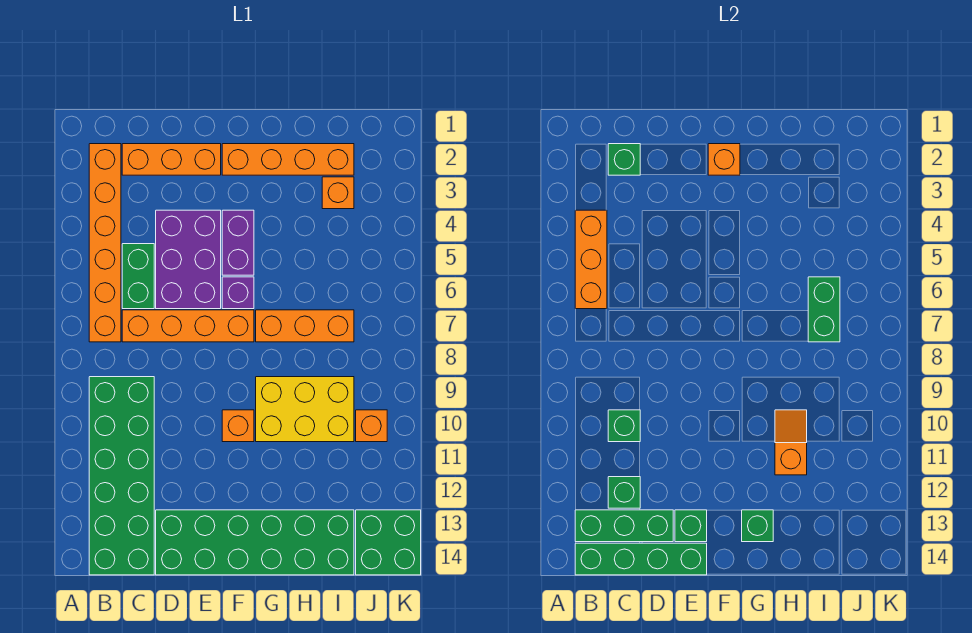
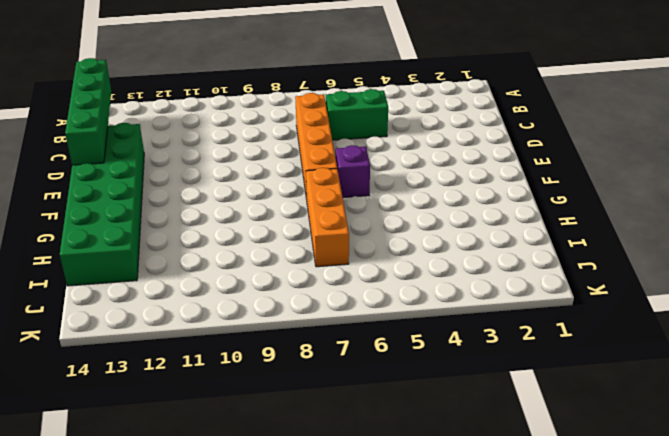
none -> orange 1x6 brick [89,144,121,342]
none -> green 2x6 brick [89,377,154,575]
none -> orange 1x3 brick [122,144,221,175]

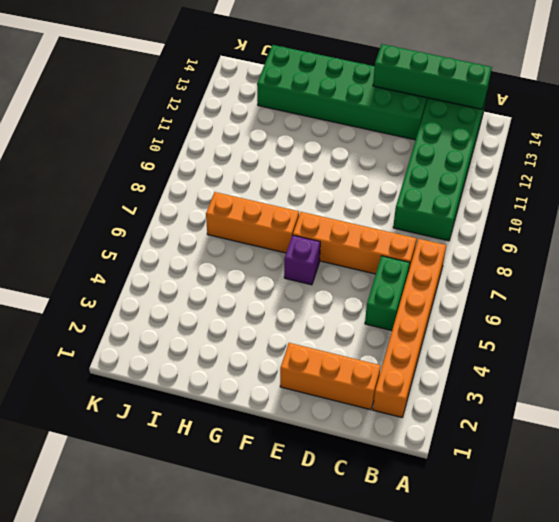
none -> purple 2x3 brick [156,210,221,309]
none -> orange 1x4 brick [222,144,354,175]
none -> purple 1x2 brick [222,210,254,275]

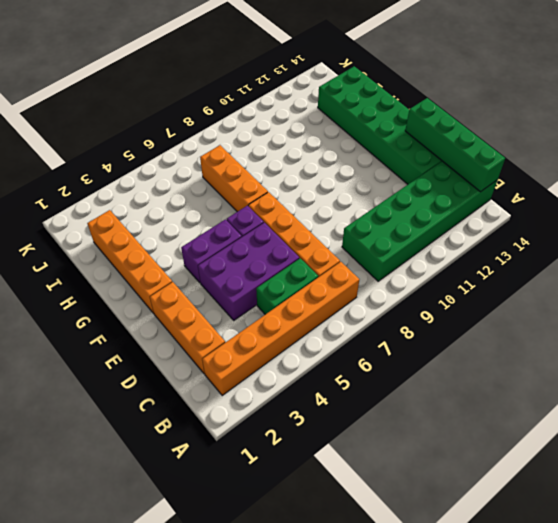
none -> orange 1x1 brick [222,410,254,442]
none -> yellow 2x3 brick [256,377,354,442]
none -> orange 1x1 brick [322,177,354,209]

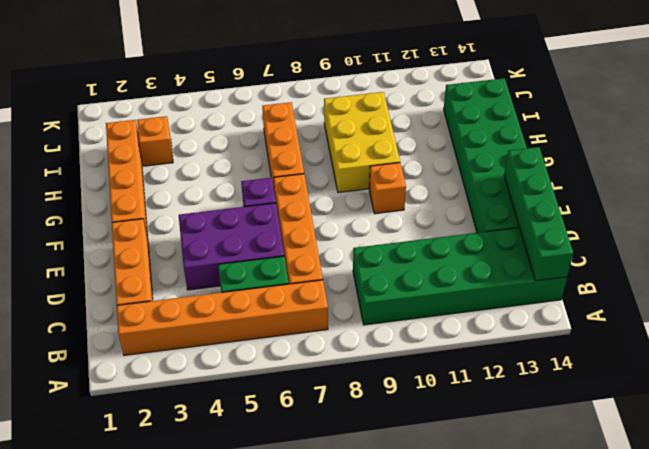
none -> purple 1x2 brick [222,210,254,275]
none -> orange 1x1 brick [356,410,387,442]
none -> green 2x2 brick [356,510,421,575]

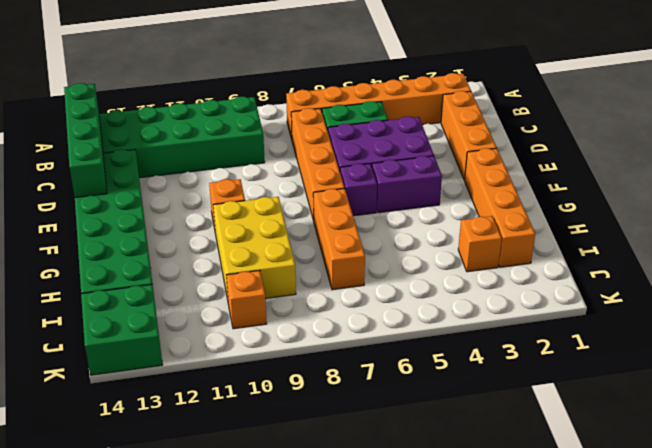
none -> orange 1x3 brick [575,210,607,309]
none -> green 1x3 brick [575,510,673,542]
none -> green 1x1 brick [608,144,640,175]

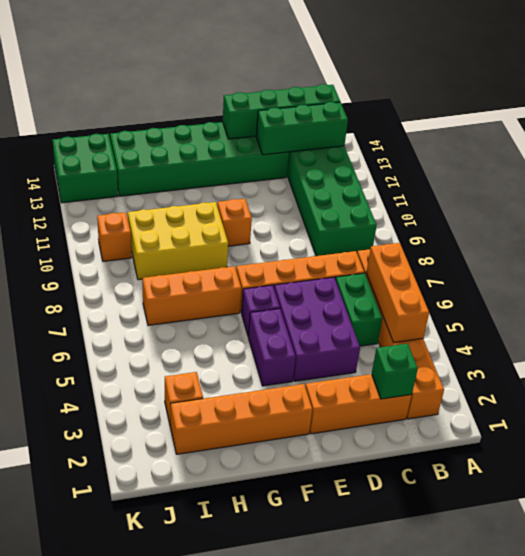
none -> green 1x1 brick [608,410,640,442]
none -> green 1x1 brick [608,477,640,508]
none -> green 1x1 brick [675,510,707,542]

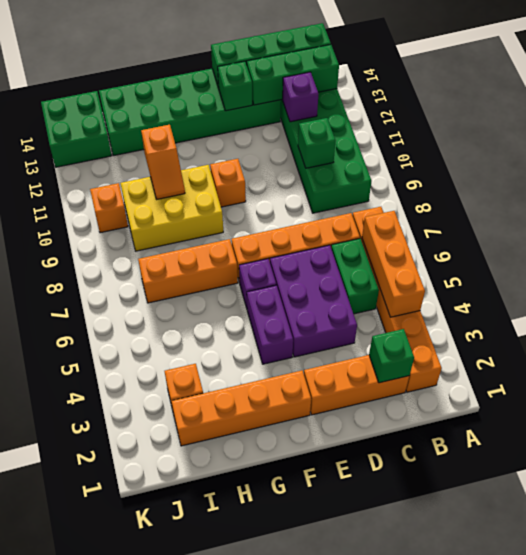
purple 1x1 brick [282,72,318,122] -> green 1x1 brick [608,477,640,508]
none -> orange 1x1 brick [708,144,740,175]
none -> green 1x1 brick [742,510,773,542]
none -> green 1x2 brick [808,277,840,342]

